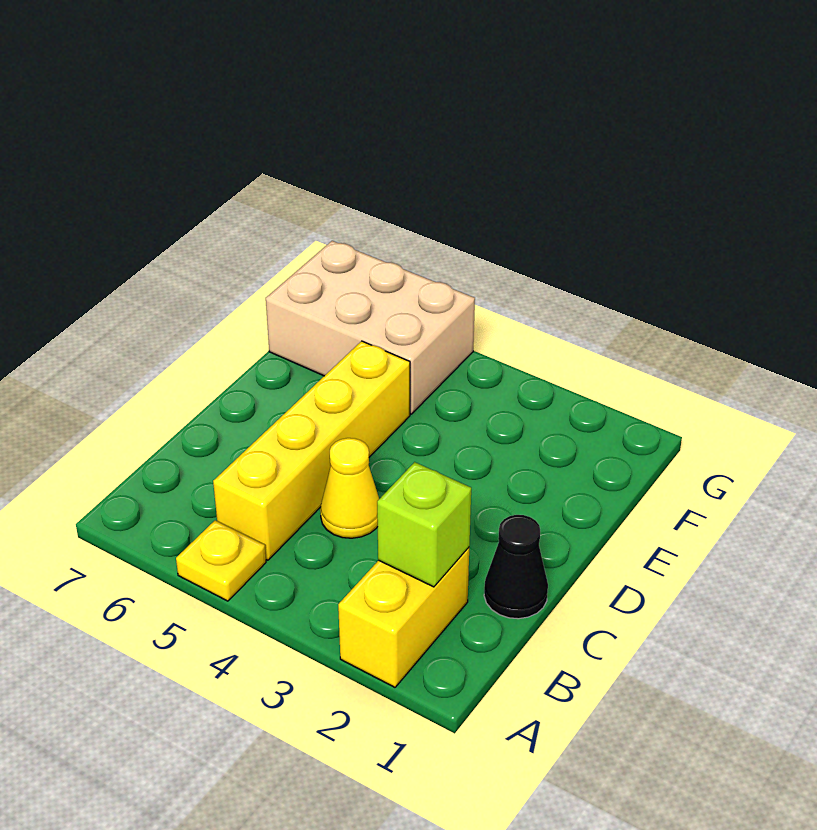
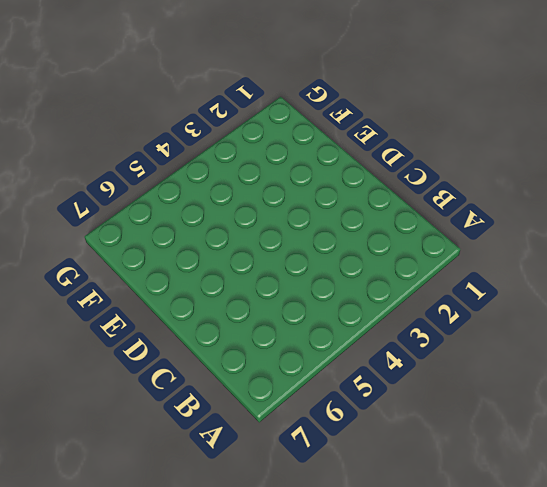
none -> yellow 1x2 brick [338,548,469,687]
none -> yellow 1x1 plate [176,520,266,601]

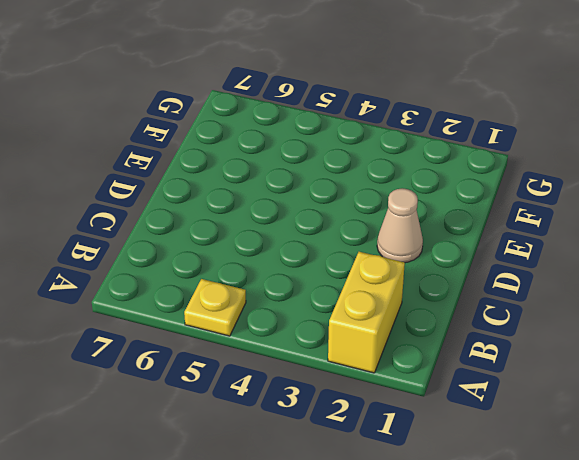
tan 1x1 cone [377,188,423,263] -> none
none -> yellow 1x4 brick [213,341,410,560]
none -> black 1x1 cone [484,515,548,619]

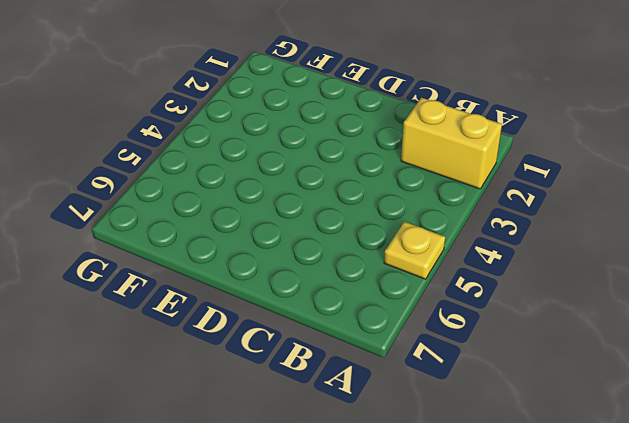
none -> yellow 1x4 brick [213,341,410,560]
none -> black 1x1 cone [484,515,548,619]

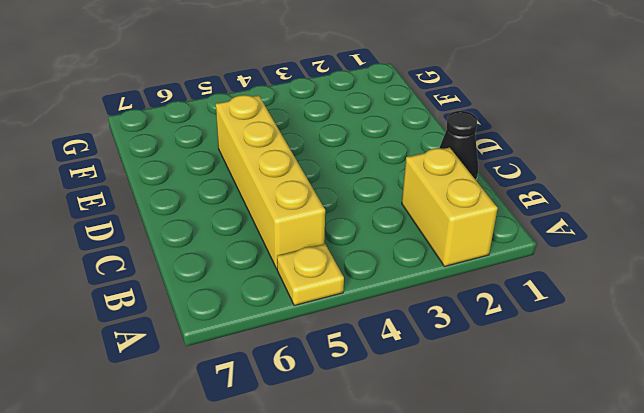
none -> yellow 1x1 cone [320,438,379,538]
none -> tan 2x3 brick [266,241,475,414]

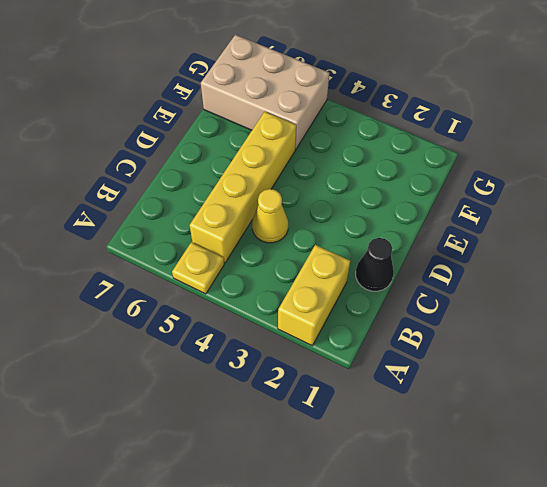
none -> lime 1x1 brick [377,462,471,587]

